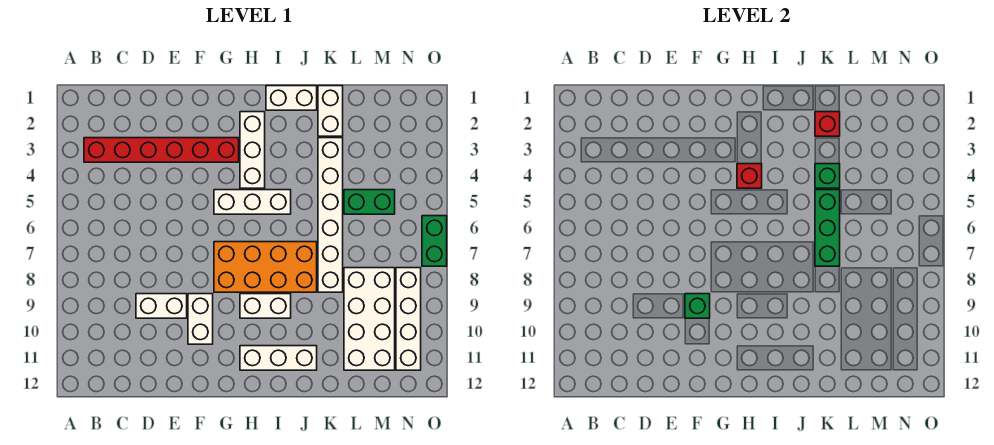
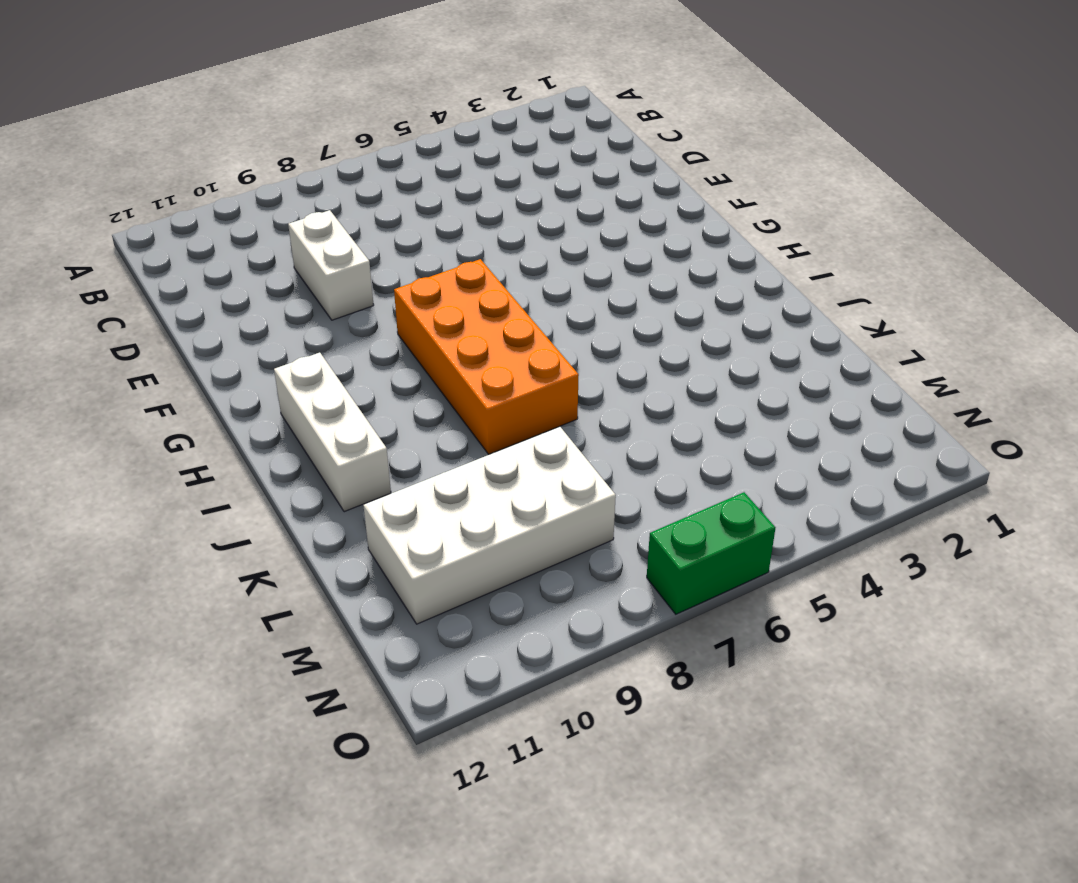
none -> red 1x6 brick [84,138,239,162]
none -> white 1x2 brick [188,294,213,344]
none -> white 1x3 brick [214,190,291,214]

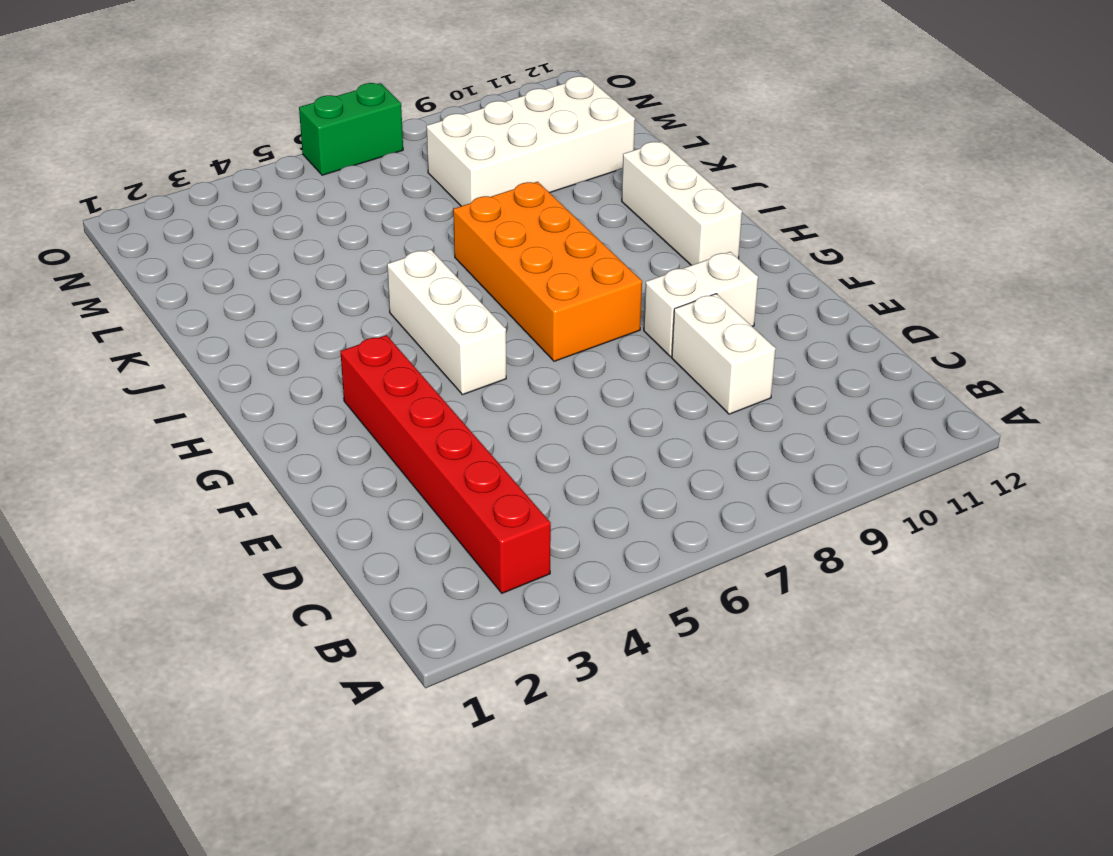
none -> white 1x3 brick [240,112,265,188]
none -> white 1x2 brick [240,294,291,318]
none -> white 1x2 brick [266,86,317,110]

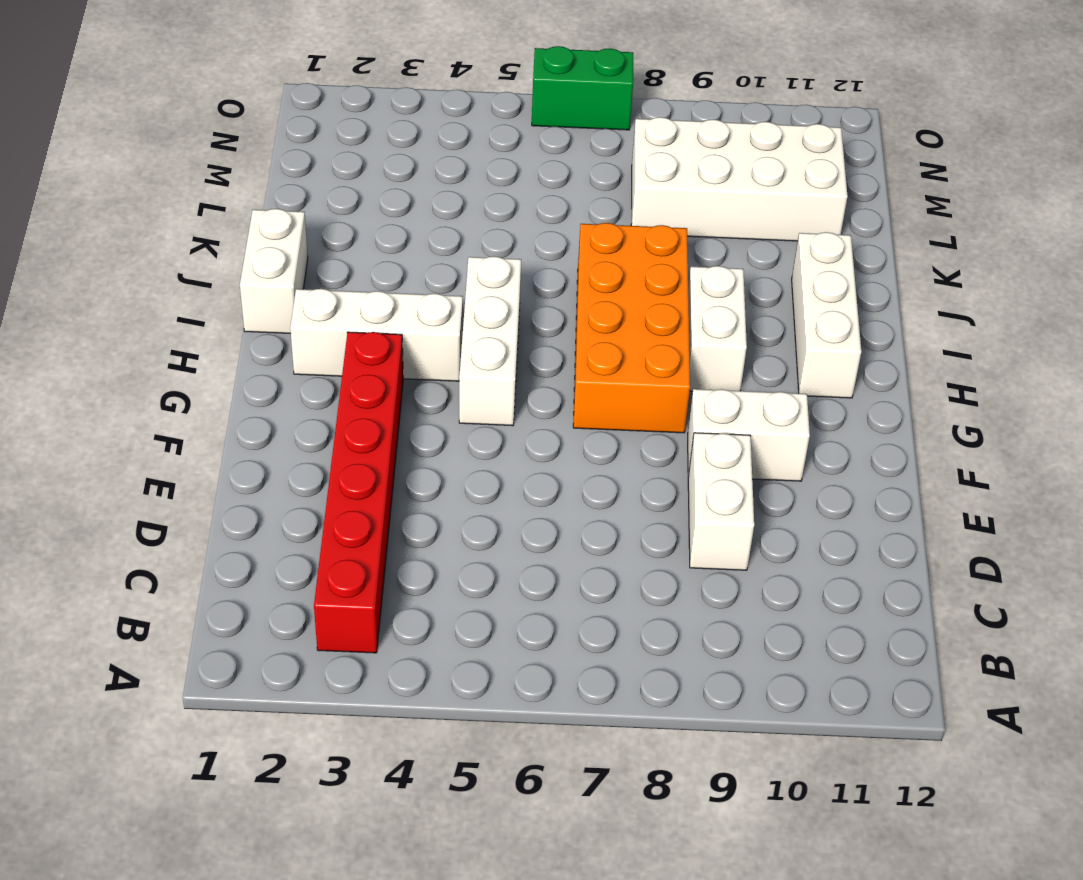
none -> white 1x2 brick [318,86,343,136]
none -> white 1x6 brick [318,138,343,292]
none -> green 1x2 brick [344,190,395,214]

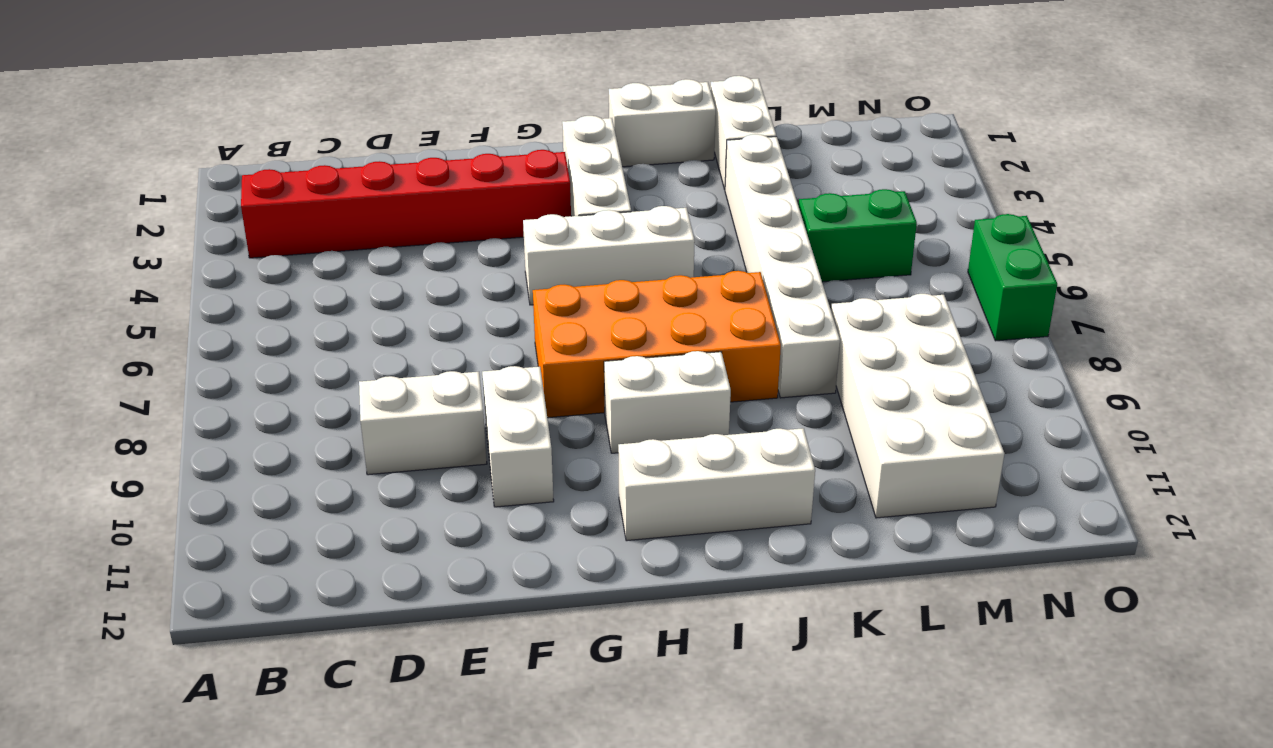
none -> white 1x4 brick [396,268,421,370]
none -> green 1x1 brick [685,294,710,318]
none -> red 1x1 brick [737,164,762,188]

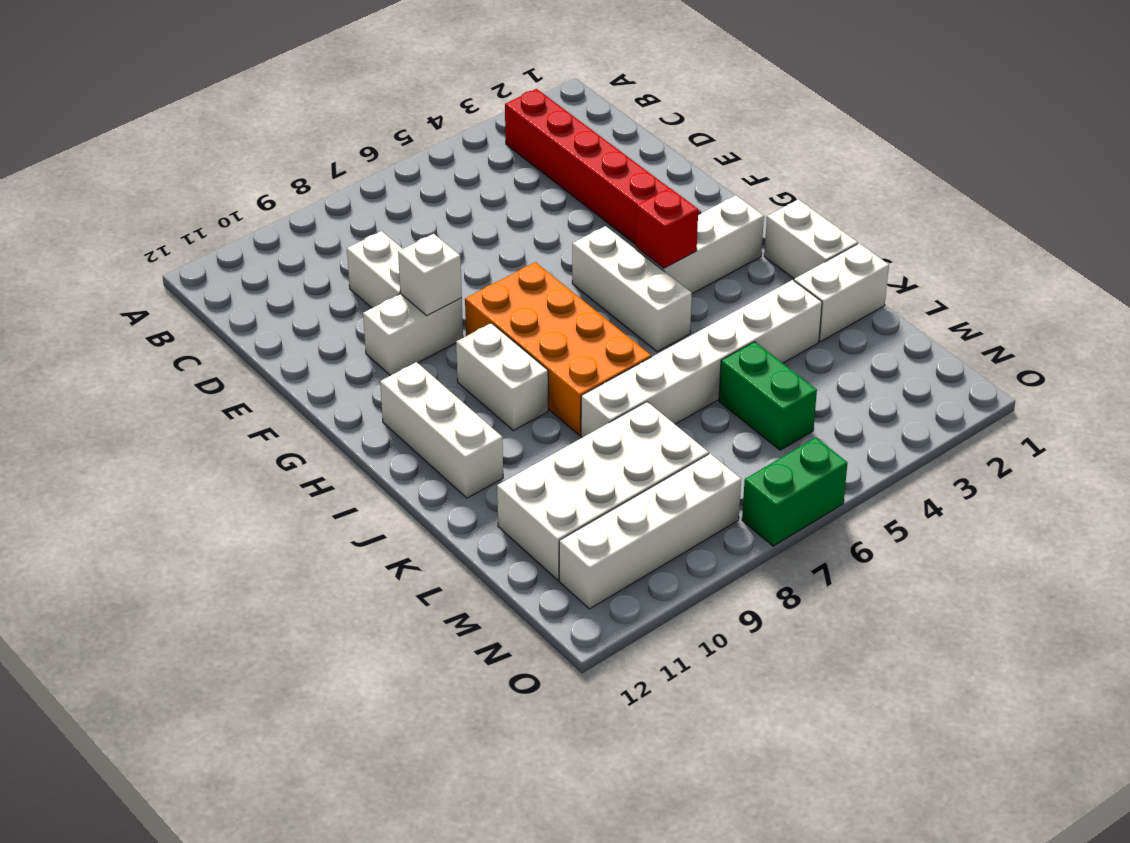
white 1x1 brick [398,234,462,316] -> green 1x1 brick [685,294,710,318]
none -> red 1x1 brick [815,112,840,136]
none -> green 1x1 brick [815,164,840,188]
none -> green 1x3 brick [815,190,840,266]

